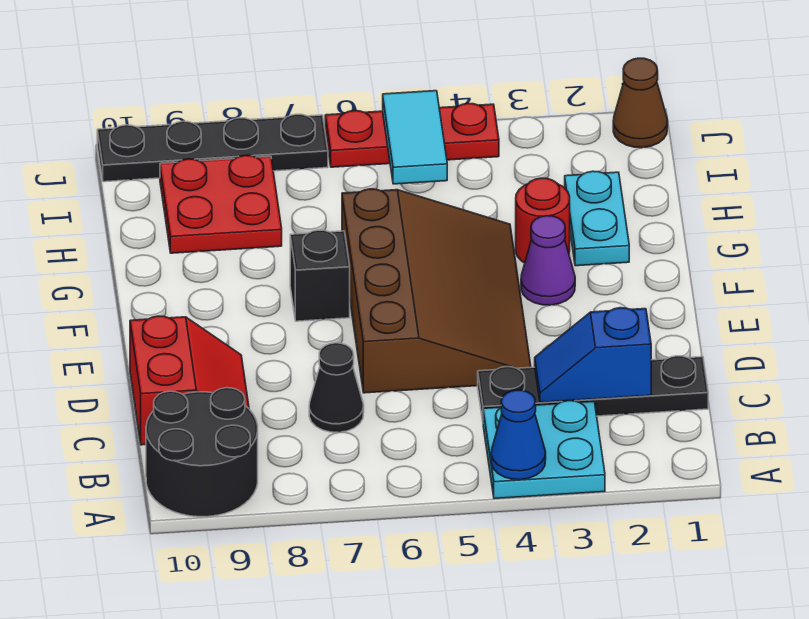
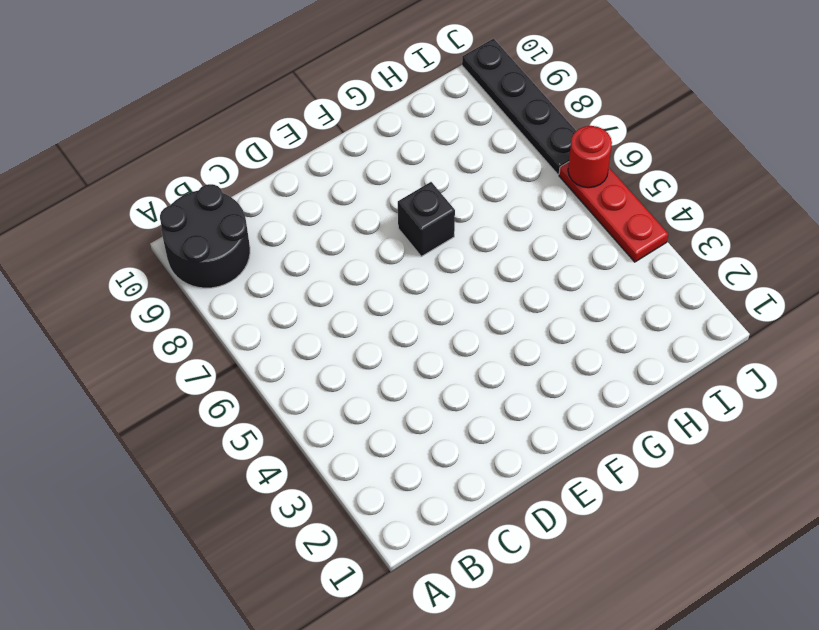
red 1x1 round brick [568,126,612,188] -> red 1x1 round brick moved to [516,178,570,263]
none -> cyan 2x2 plate [483,401,605,499]
none -> black 1x4 plate [478,356,708,421]
none -> black 1x1 cone [309,343,364,432]

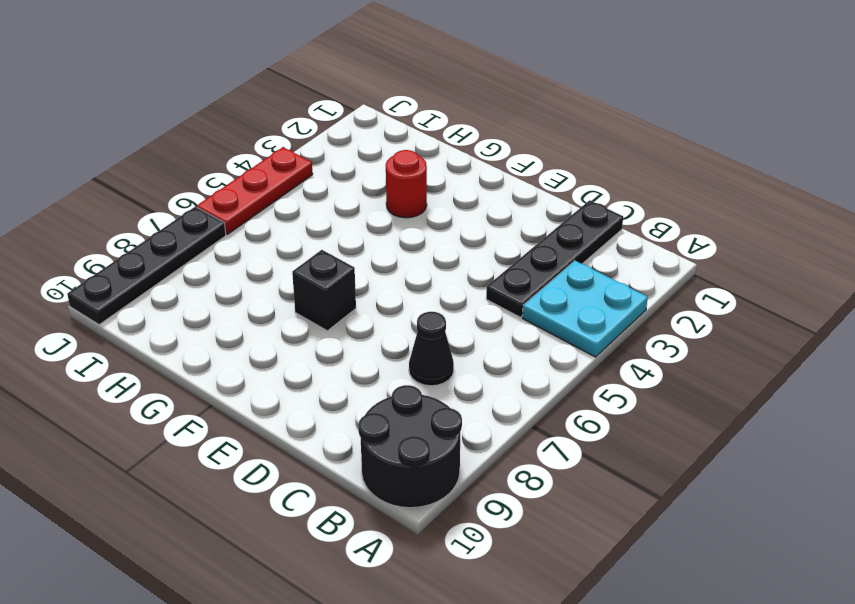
none -> red 2x2 slope [130,316,249,445]
none -> brown 3x4 slope [342,189,531,393]
none -> purple 1x1 cone [521,216,575,305]

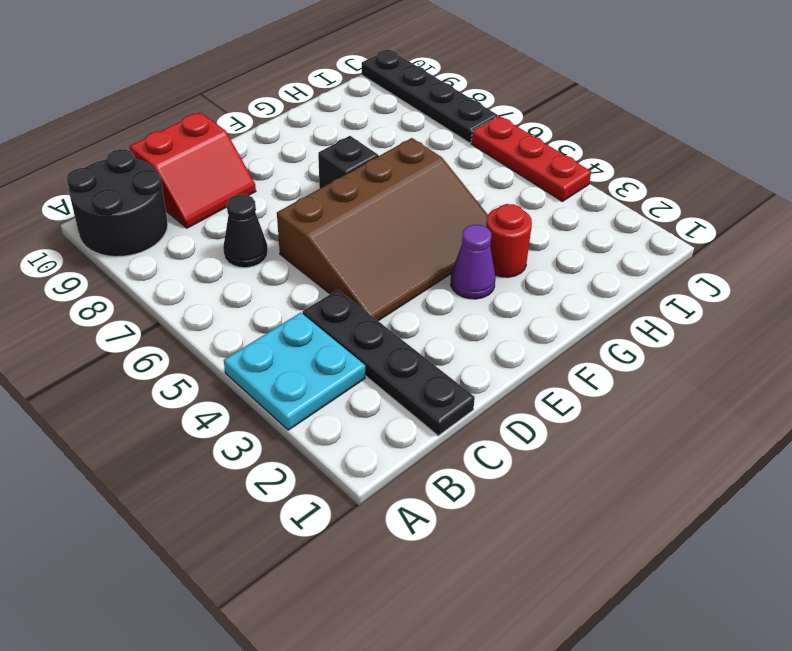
none -> cyan 1x2 plate [565,171,629,266]
none -> red 2x2 plate [160,155,282,253]
none -> brown 1x1 cone [613,58,668,148]

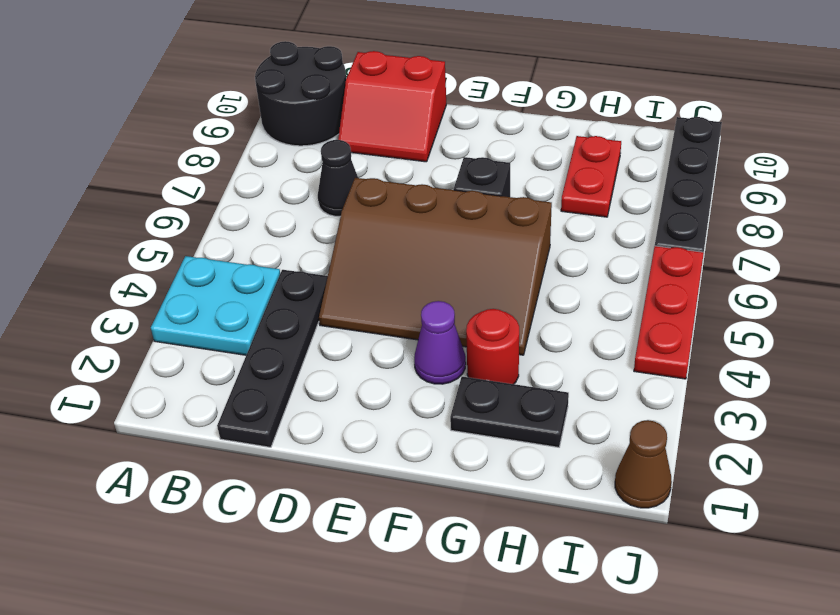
black 1x2 plate [450,377,569,447] -> cyan 1x2 plate [565,171,629,266]
red 1x2 plate [561,136,621,217] -> red 2x2 plate [160,155,282,253]
none -> blue 1x1 cone [491,390,546,480]
none -> blue 1x2 slope [535,308,651,402]
none -> cyan 1x2 tile [383,91,447,184]

